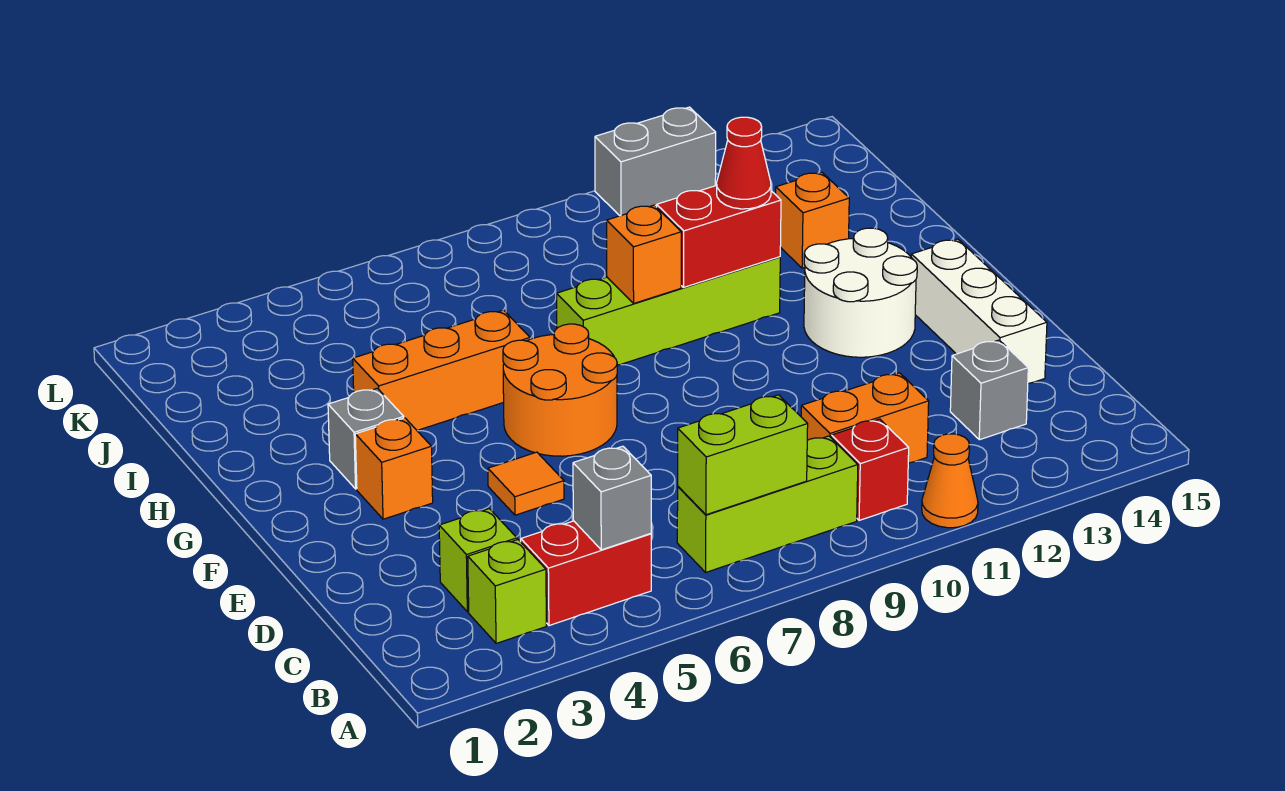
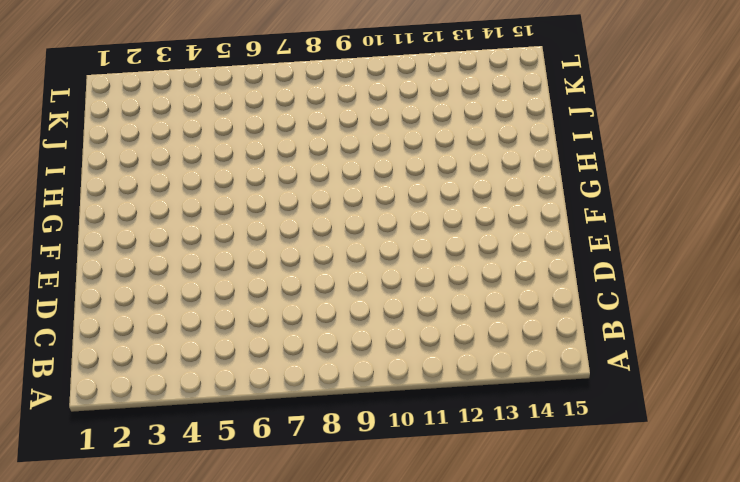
none -> orange 1x1 cone [922,434,978,528]
none -> lime 1x1 brick [468,540,546,643]
none -> red 1x2 brick [521,521,651,626]

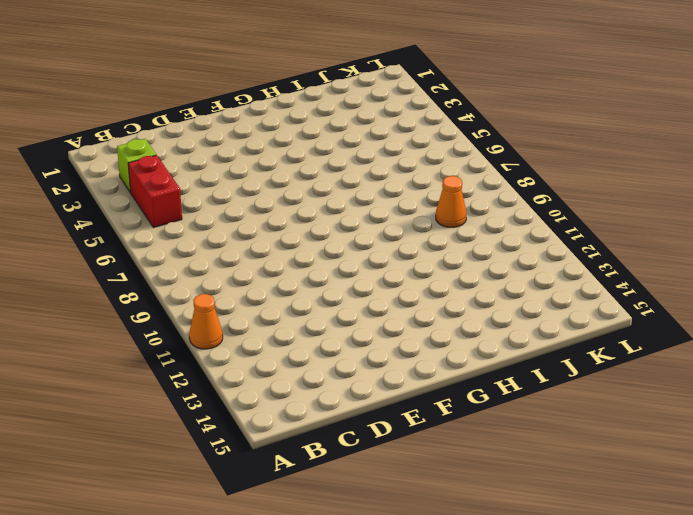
orange 1x1 cone [436,176,466,227] -> none
none -> lime 1x3 brick [677,436,858,572]
none -> red 1x1 brick [831,419,909,520]
none -> lime 1x1 brick [439,509,517,612]

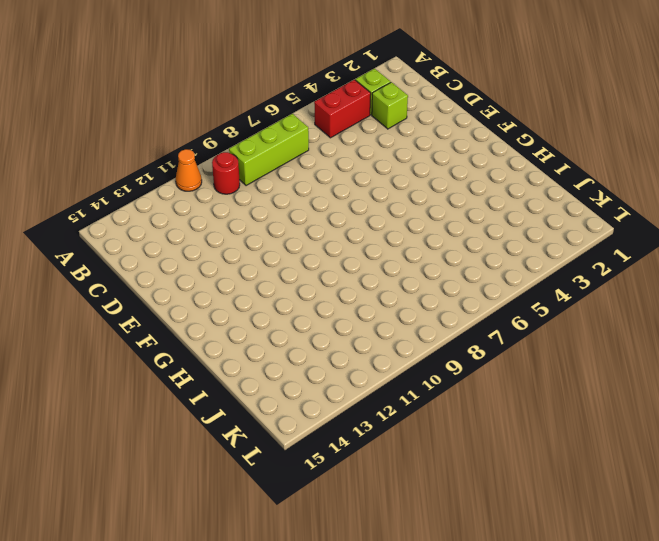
red 1x1 round brick [212,152,240,194] -> red 1x1 brick [831,419,909,520]
none -> orange 1x2 brick [801,373,929,463]
none -> grey 1x1 brick [950,340,1028,440]
none -> white 1x3 brick [911,239,1047,383]

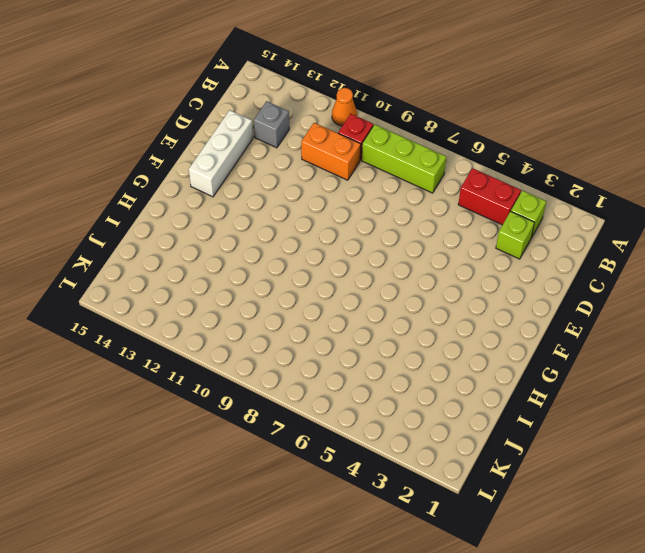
none -> orange 1x1 tile [488,452,564,515]
none -> orange 1x1 brick [355,418,433,519]
none -> orange 2x2 round brick [503,324,617,456]

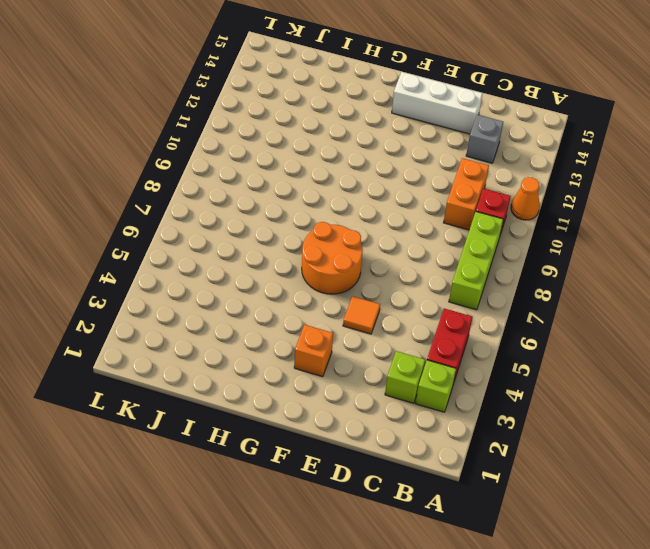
none -> white 2x2 round brick [804,228,917,357]
none -> grey 1x1 brick [328,388,404,489]
none -> orange 1x3 brick [353,310,530,431]

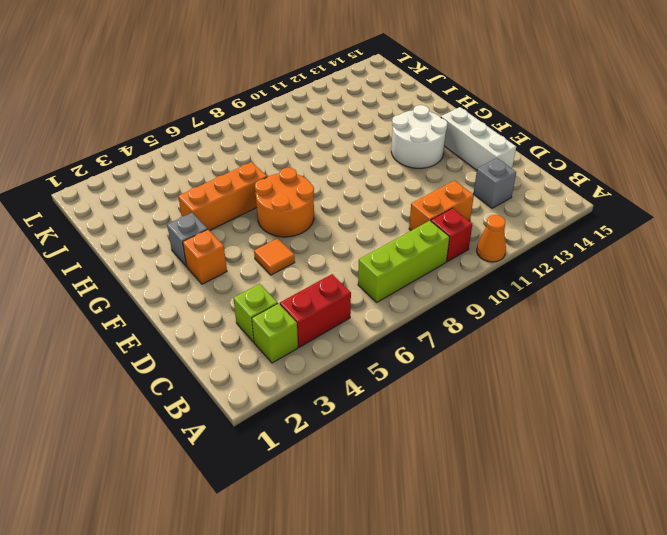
none -> lime 1x4 brick [557,257,780,365]
none -> orange 1x1 brick [776,172,849,268]
none -> grey 1x2 brick [595,107,716,216]

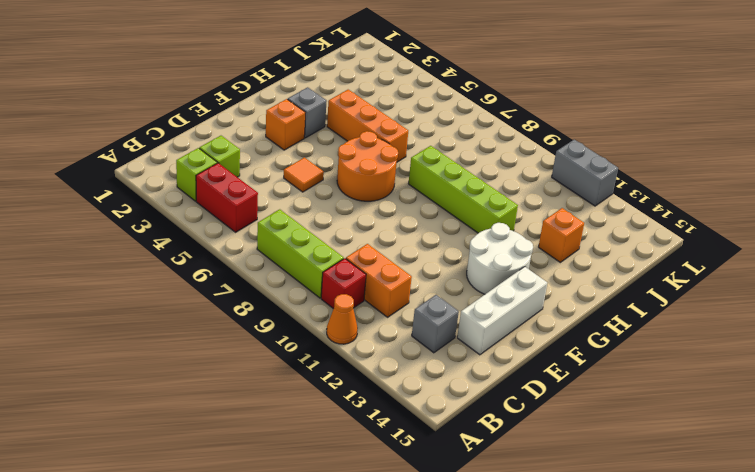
none -> grey 1x1 brick [573,446,651,550]
none -> lime 1x2 brick [678,395,808,515]
none -> orange 1x1 brick [606,205,681,303]

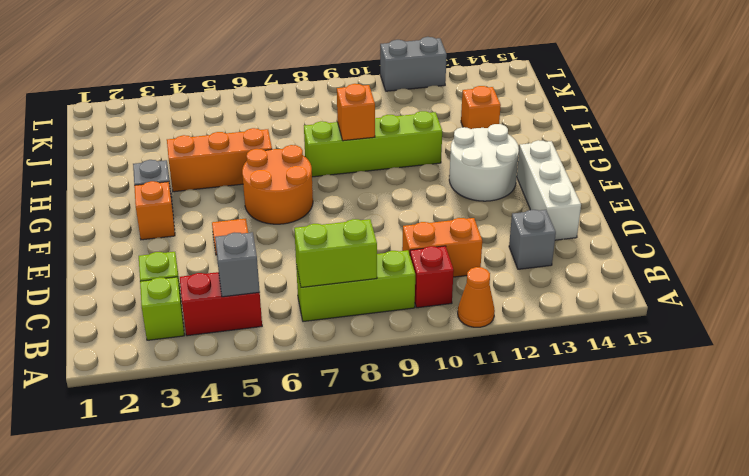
none -> red 1x2 brick [657,185,781,287]
none -> red 1x1 cone [717,117,771,209]

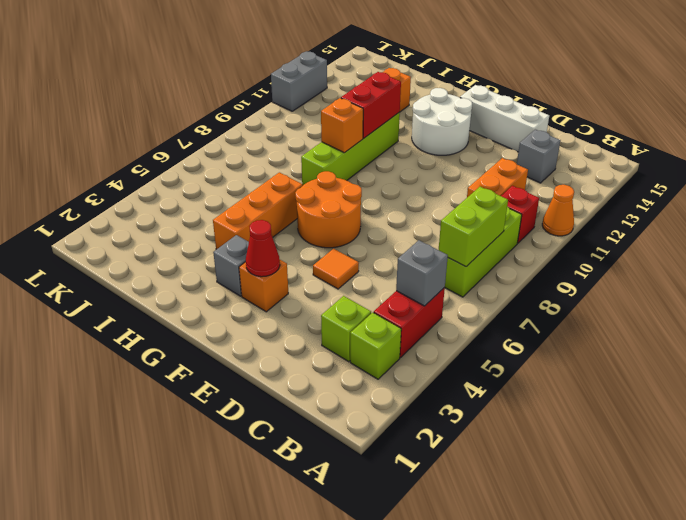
red 1x1 cone [246,220,280,277] -> red 1x1 cone moved to [717,117,771,209]

